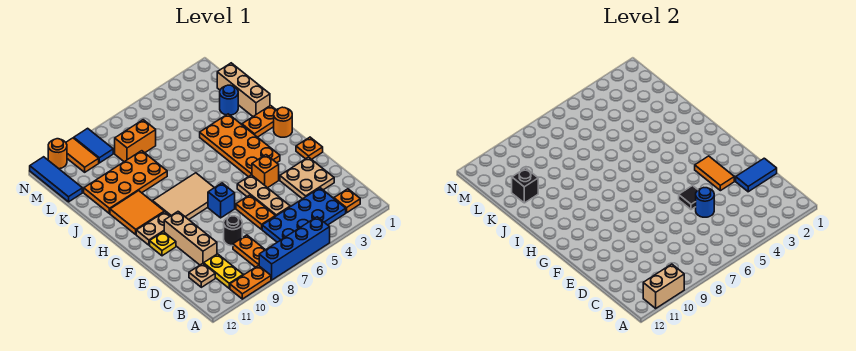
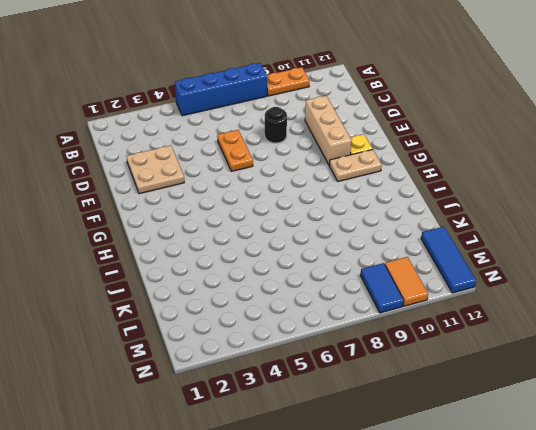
none -> orange 1x1 plate [334,189,360,213]
none -> blue 2x4 plate [262,188,346,242]
none -> orange 1x2 plate [233,235,265,267]
none -> yellow 1x2 plate [204,254,243,288]

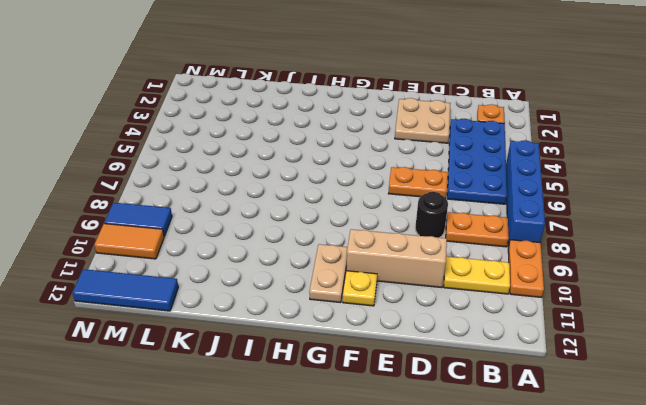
none -> tan 1x1 plate [189,264,215,287]
none -> tan 1x3 plate [237,175,290,216]
none -> orange 1x1 plate [296,137,323,159]
none -> orange 1x1 brick [252,155,279,188]

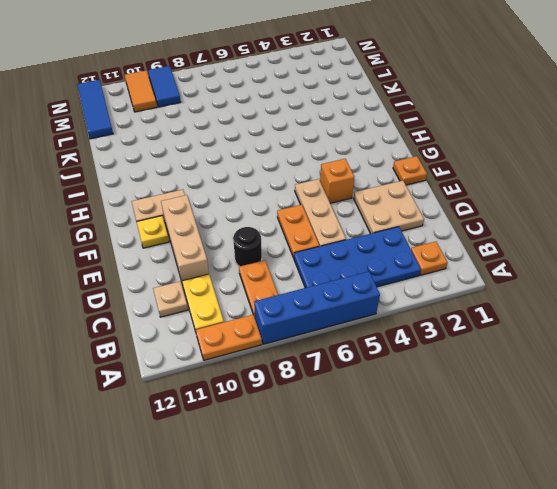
none -> blue 1x1 brick [208,183,235,218]
none -> orange 2x4 plate [200,114,280,177]
none -> tan 2x3 tile [153,173,214,220]
none -> orange 1x1 round brick [274,107,292,137]

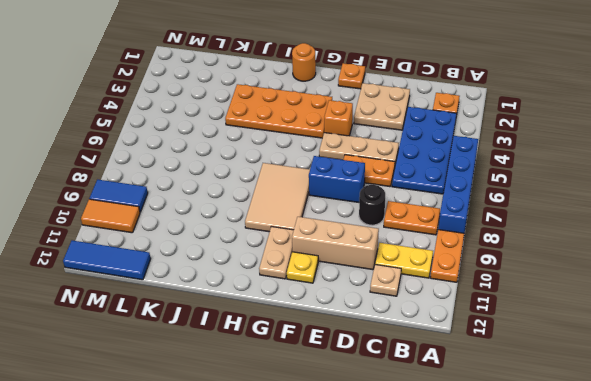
blue 1x2 brick [309,156,365,202] -> blue 1x1 brick [208,183,235,218]
none -> orange 2x2 tile [110,191,164,234]
none -> orange 1x2 plate [242,106,276,137]
none -> tan 1x3 brick [217,63,270,116]
none -> orange 2x4 plate [84,151,167,214]

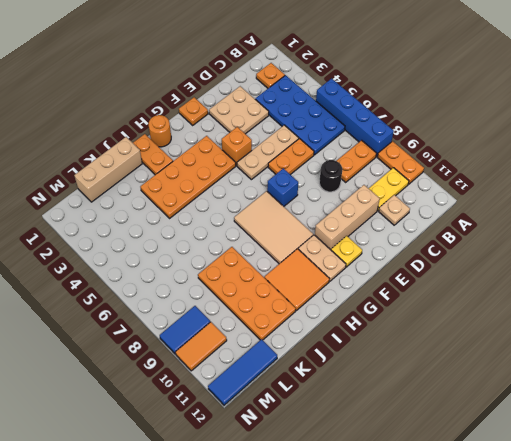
none -> blue 1x1 round brick [220,85,238,115]
none -> orange 1x2 brick [115,120,156,162]
none -> orange 1x1 round brick [48,139,67,169]
none -> tan 1x2 brick [643,264,684,308]

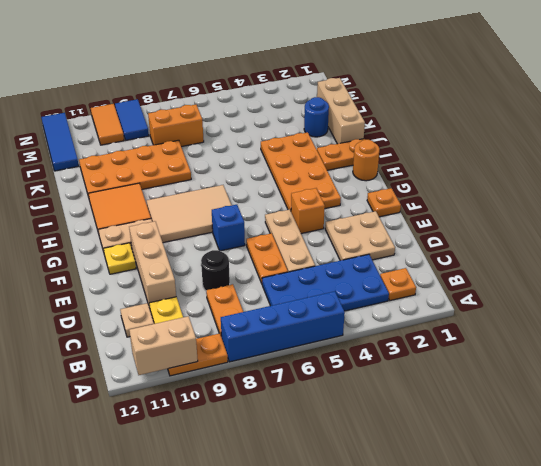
none -> orange 1x1 round brick [48,139,67,169]
none -> blue 1x2 tile [736,158,777,192]
none -> blue 1x1 round brick [696,188,714,217]
none -> orange 1x2 tile [695,156,734,191]

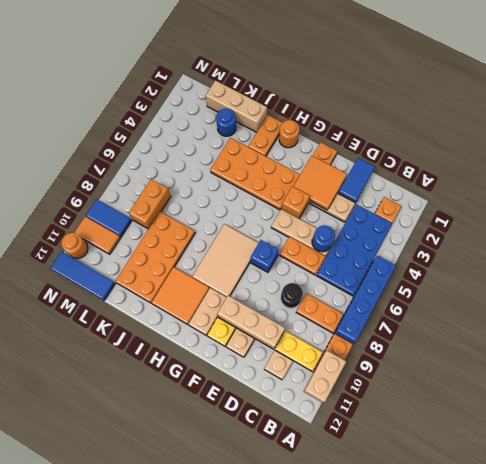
orange 2x2 tile [293,156,347,210] -> orange 1x2 tile [695,156,734,191]
tan 1x1 plate [226,328,254,357] -> none
none -> black 1x1 tile [679,186,698,210]
none -> black 1x1 brick [512,168,538,203]

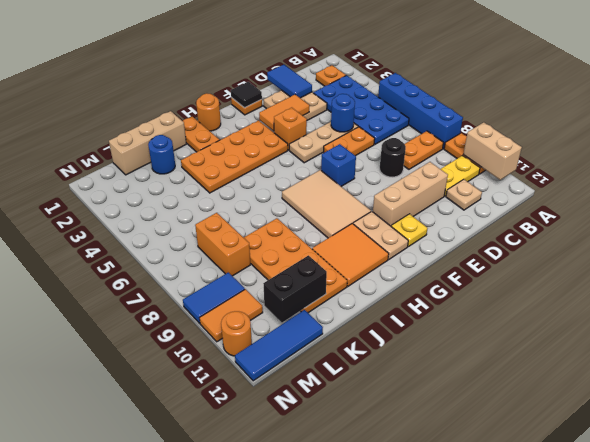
black 1x1 tile [231,82,262,108] -> black 1x1 tile moved to [679,186,698,210]
black 1x2 brick [263,255,327,322] -> black 1x1 brick [512,168,538,203]

